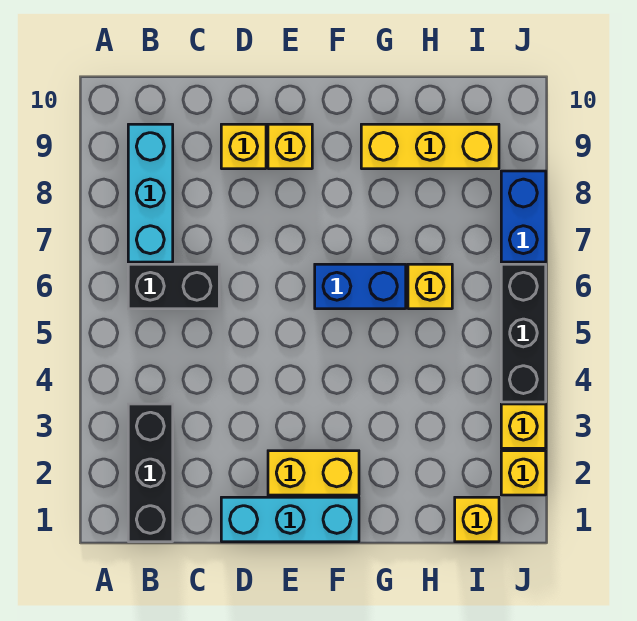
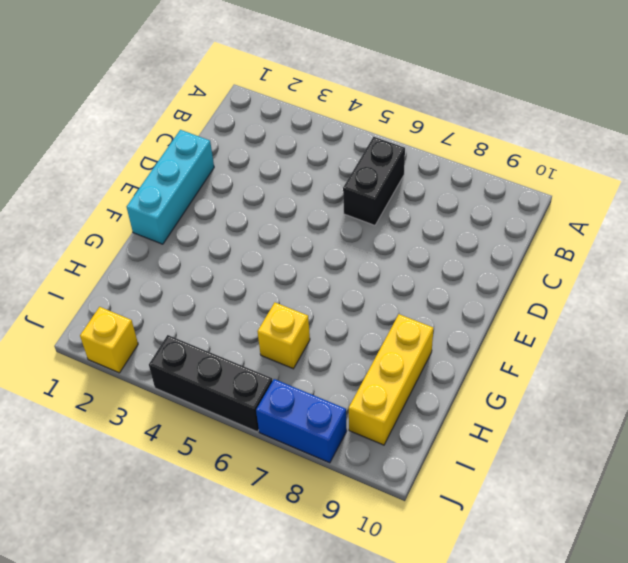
none -> black 1x3 brick [128,404,173,542]
none -> cyan 1x3 brick [128,124,173,262]
none -> yellow 1x1 brick [221,124,266,169]

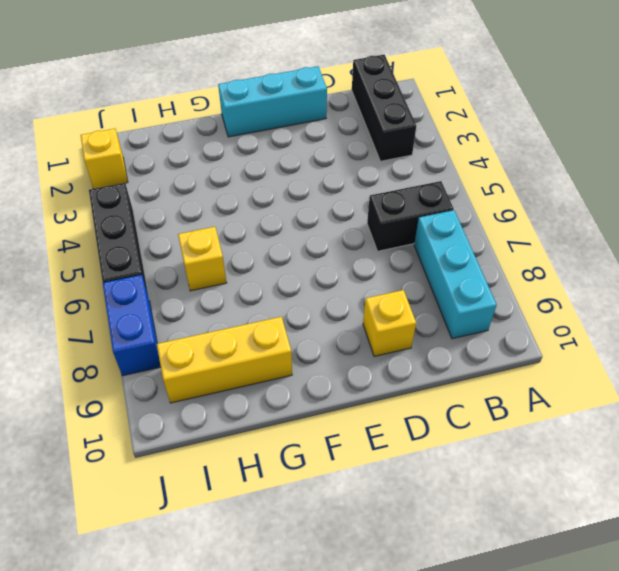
none -> yellow 1x2 brick [268,451,359,495]
none -> yellow 1x1 brick [268,124,312,169]
none -> blue 1x2 brick [315,264,406,309]

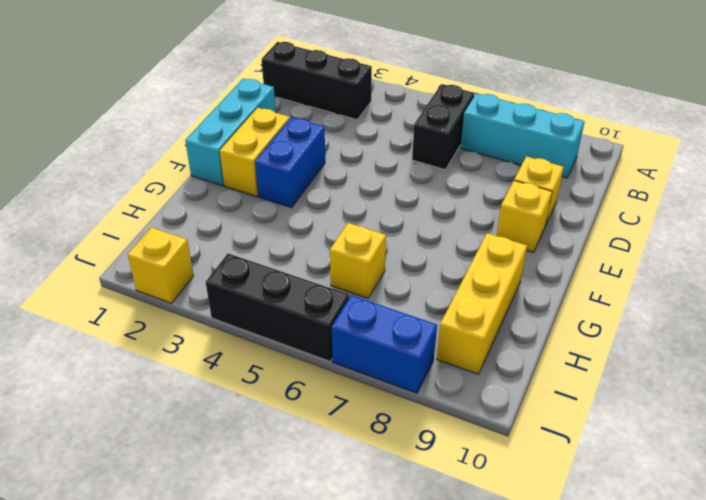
blue 1x2 brick [255,117,325,208] -> blue 1x2 brick moved to [315,264,406,309]
none -> yellow 1x1 brick [455,497,499,542]
none -> yellow 1x1 brick [501,404,546,448]

